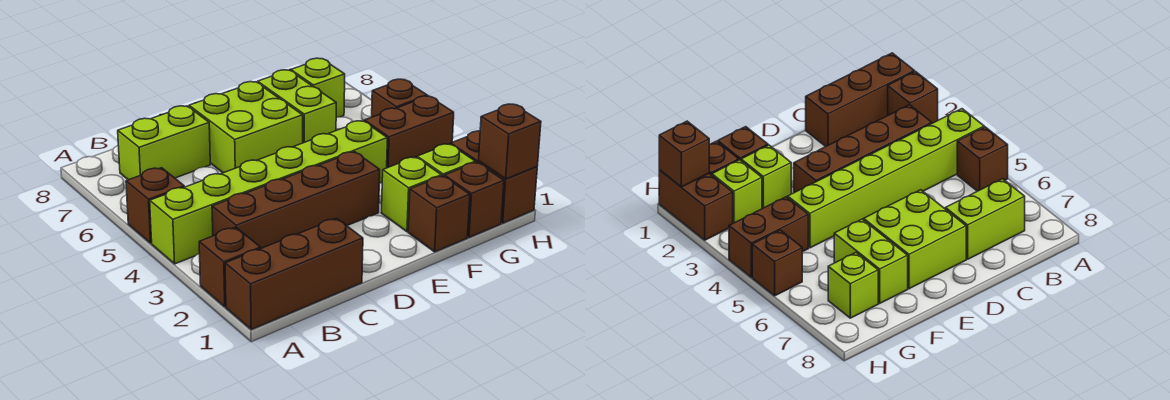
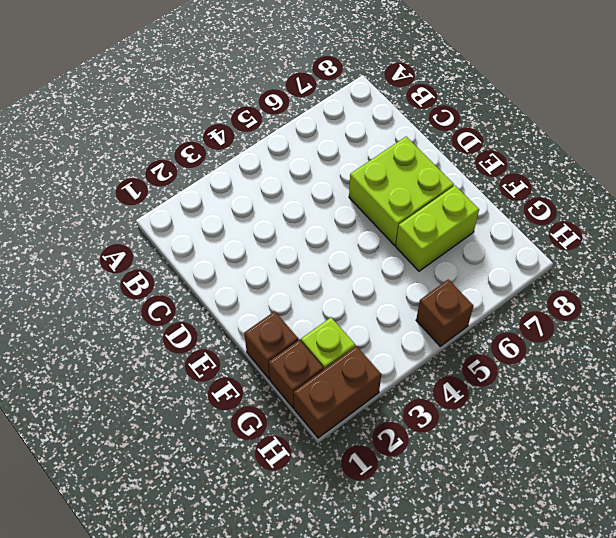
none -> brown 1x3 brick [225,218,363,329]
none -> brown 1x1 brick [199,227,261,307]
none -> lime 1x6 brick [150,121,387,264]

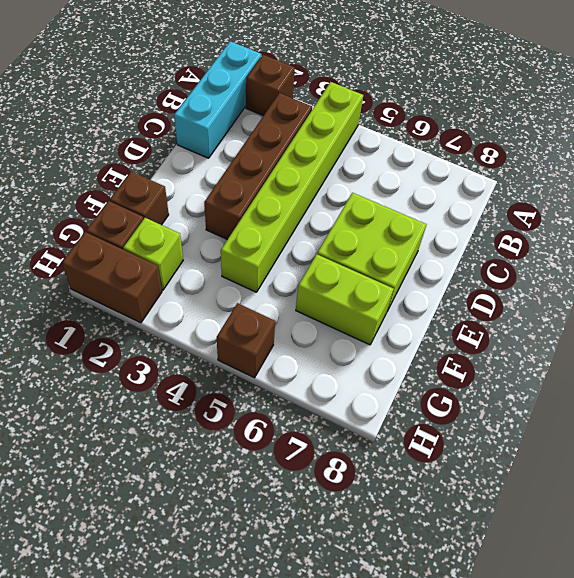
cyan 1x3 brick [174,41,261,158] -> brown 1x3 brick [225,218,363,329]
none -> brown 1x1 brick [126,168,184,243]
none -> lime 1x2 brick [118,106,210,180]
none -> lime 1x1 brick [381,157,442,232]

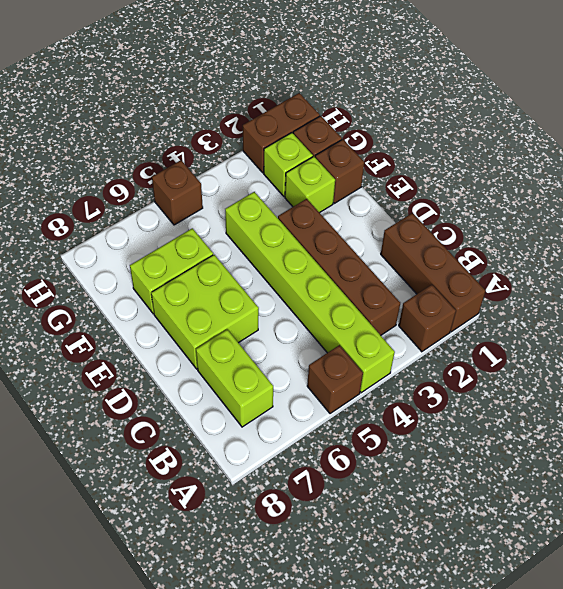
none -> brown 1x2 brick [364,96,454,168]
none -> lime 1x1 brick [291,58,345,118]
none -> brown 1x1 brick [479,104,541,179]

